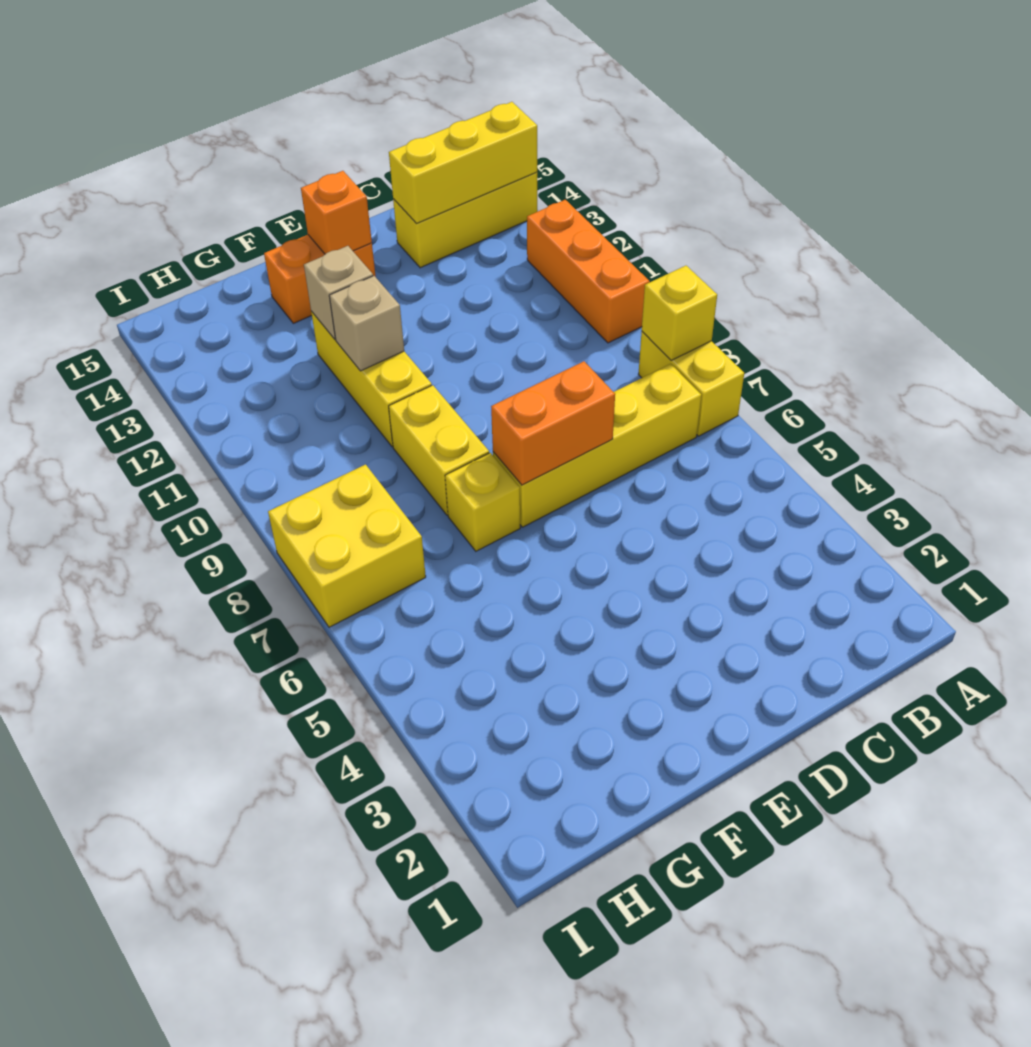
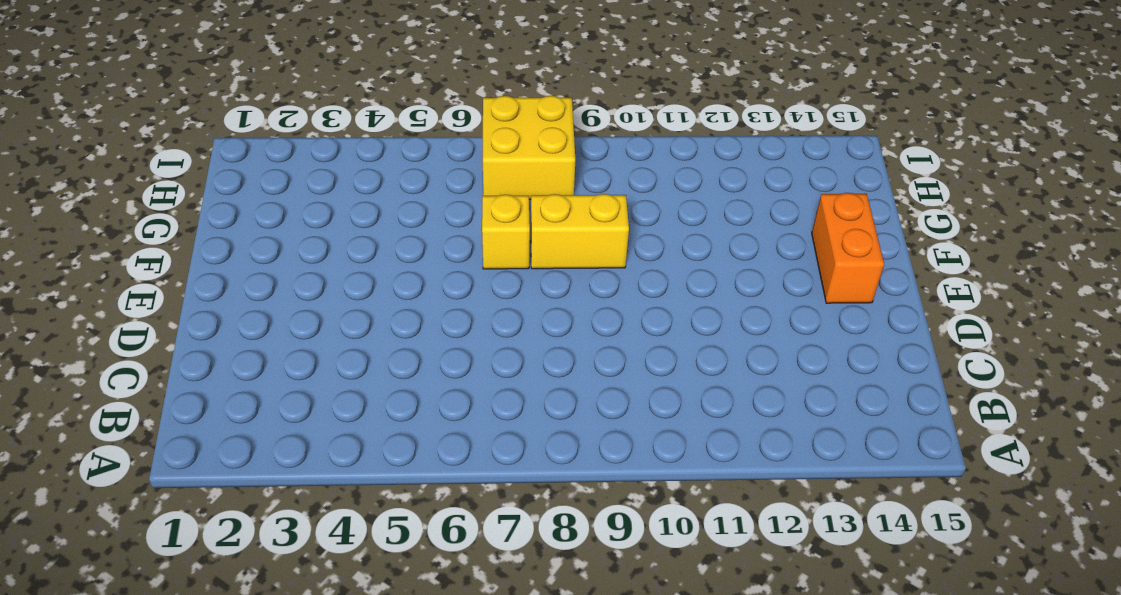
none -> yellow 1x2 brick [638,332,744,436]
none -> orange 1x3 brick [527,200,650,343]
none -> yellow 1x3 brick [393,172,538,268]

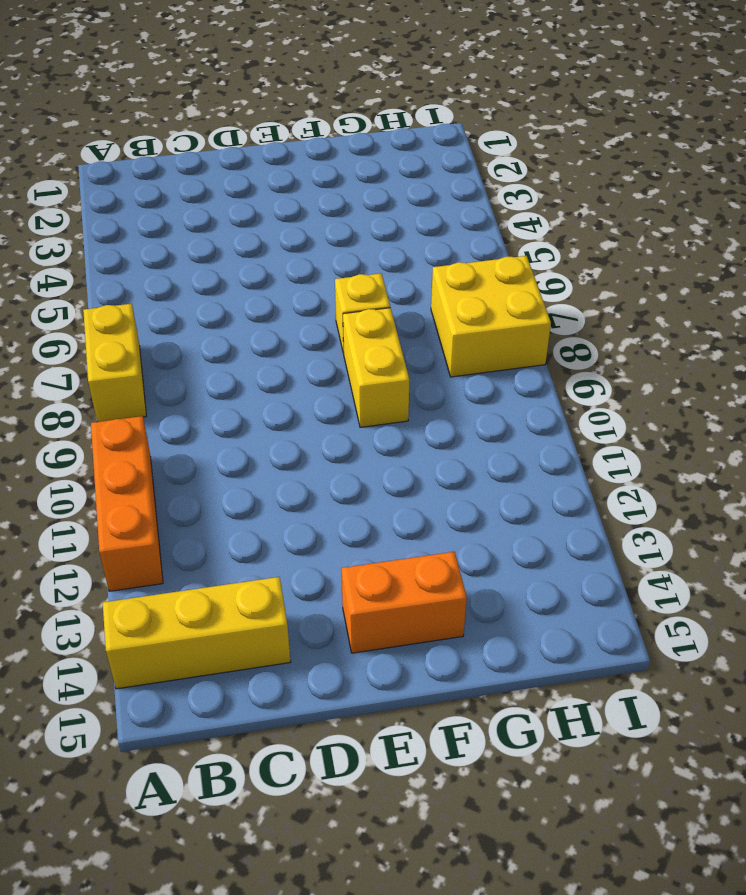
none -> yellow 1x4 brick [493,364,701,527]
none -> yellow 1x3 brick [311,311,432,447]
none -> yellow 1x1 brick [642,266,717,360]

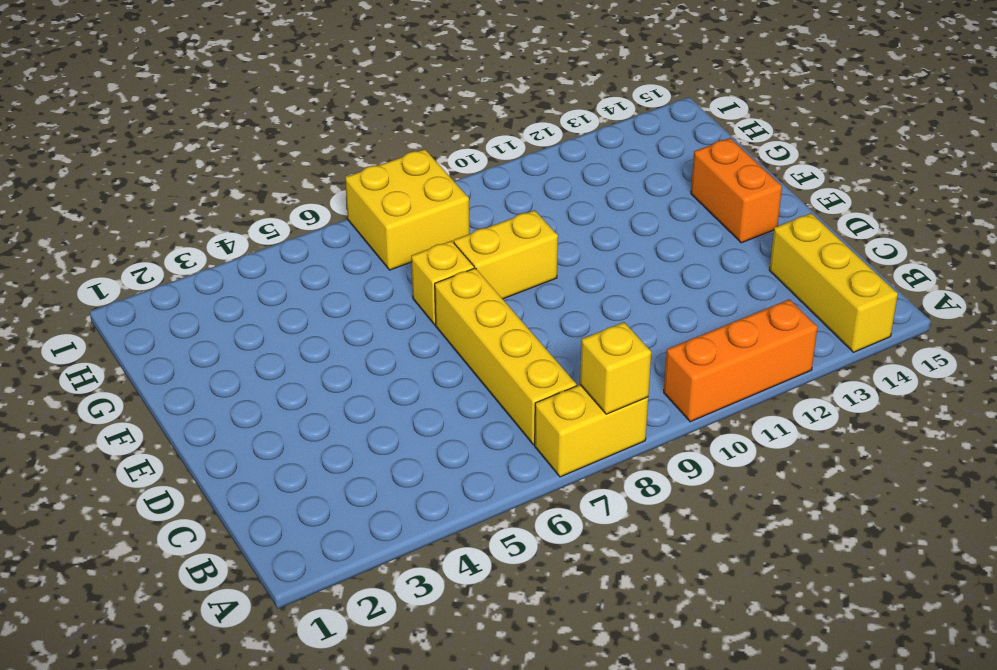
none -> yellow 1x3 brick [311,311,432,447]
none -> yellow 1x3 brick [389,102,537,224]
none -> orange 1x2 brick [491,361,615,485]

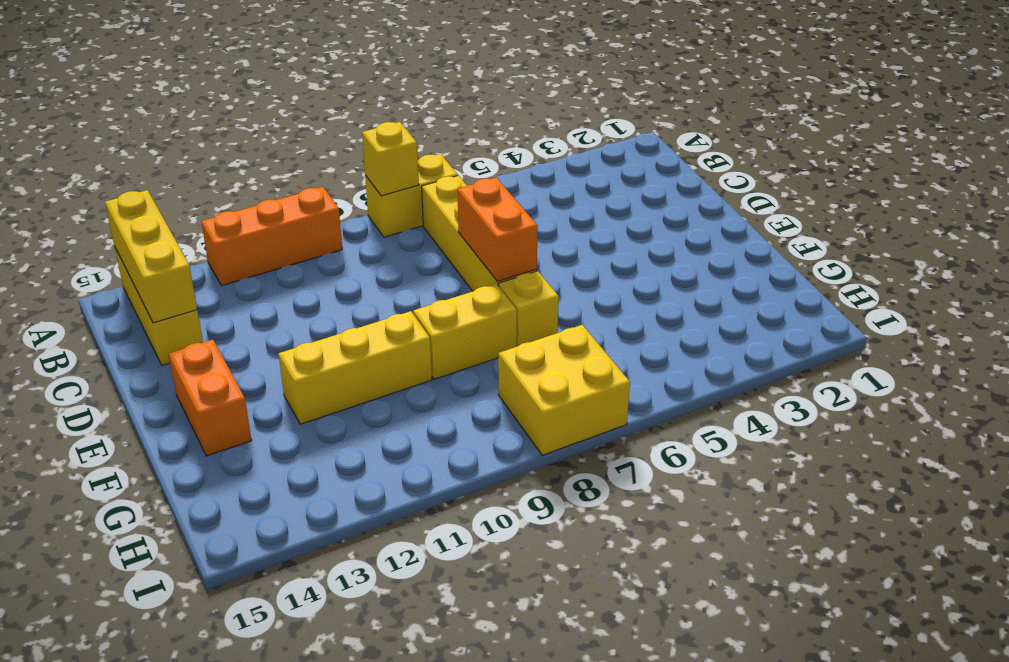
none -> orange 1x1 brick [301,171,372,254]
none -> tan 1x1 brick [329,276,404,371]
none -> tan 1x1 brick [304,246,373,339]

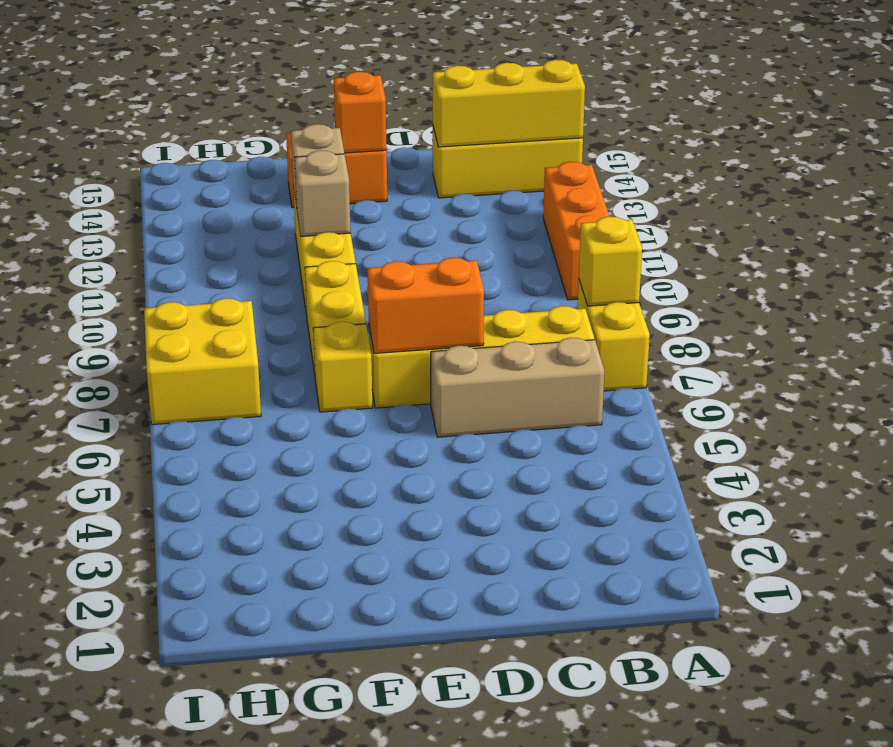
tan 1x3 brick [431,337,604,437] -> none

